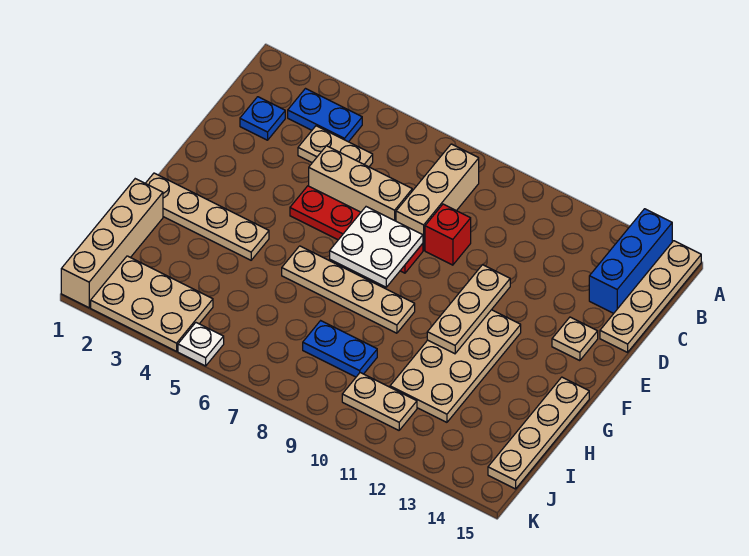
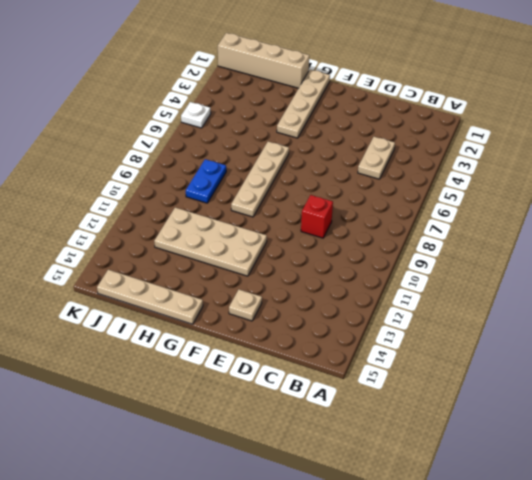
none -> blue 1x3 brick [589,209,672,313]
none -> tan 1x4 plate [600,241,701,352]
none -> blue 1x2 plate [288,89,362,142]

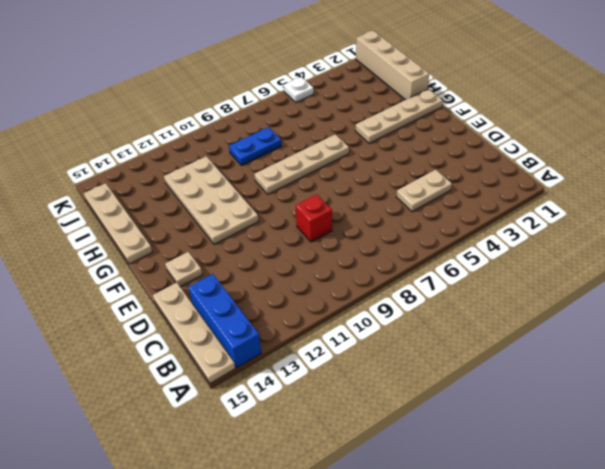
none -> blue 1x2 plate [288,89,362,142]
none -> tan 1x3 brick [396,144,479,250]
none -> blue 1x1 plate [240,97,285,140]

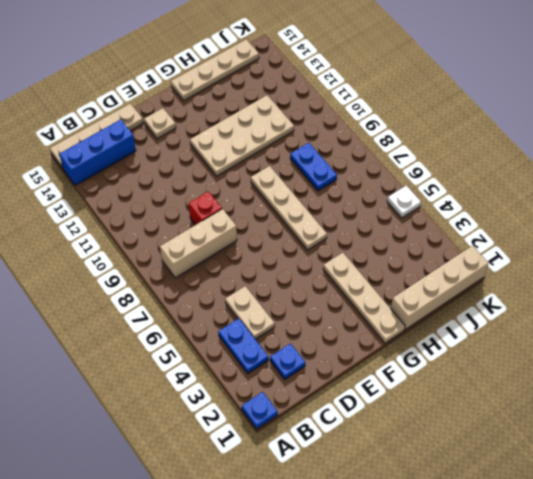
blue 1x1 plate [242,392,278,429] -> none
none -> tan 1x3 brick [309,146,412,221]
none -> red 1x4 plate [290,186,423,273]
none -> tan 2x3 plate [91,256,213,351]

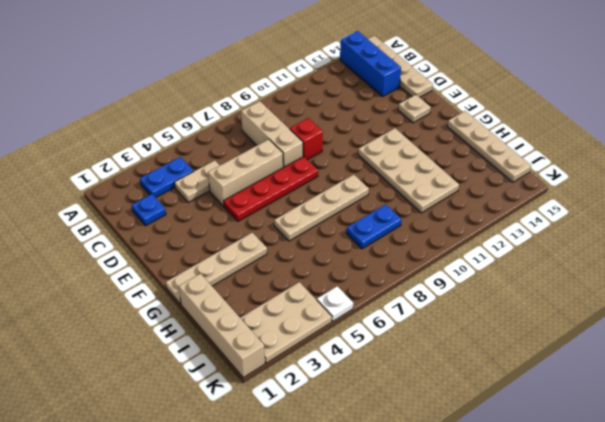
none -> tan 1x2 plate [342,373,417,430]
none -> white 2x2 plate [330,207,423,287]
none -> tan 1x3 plate [427,265,510,354]

